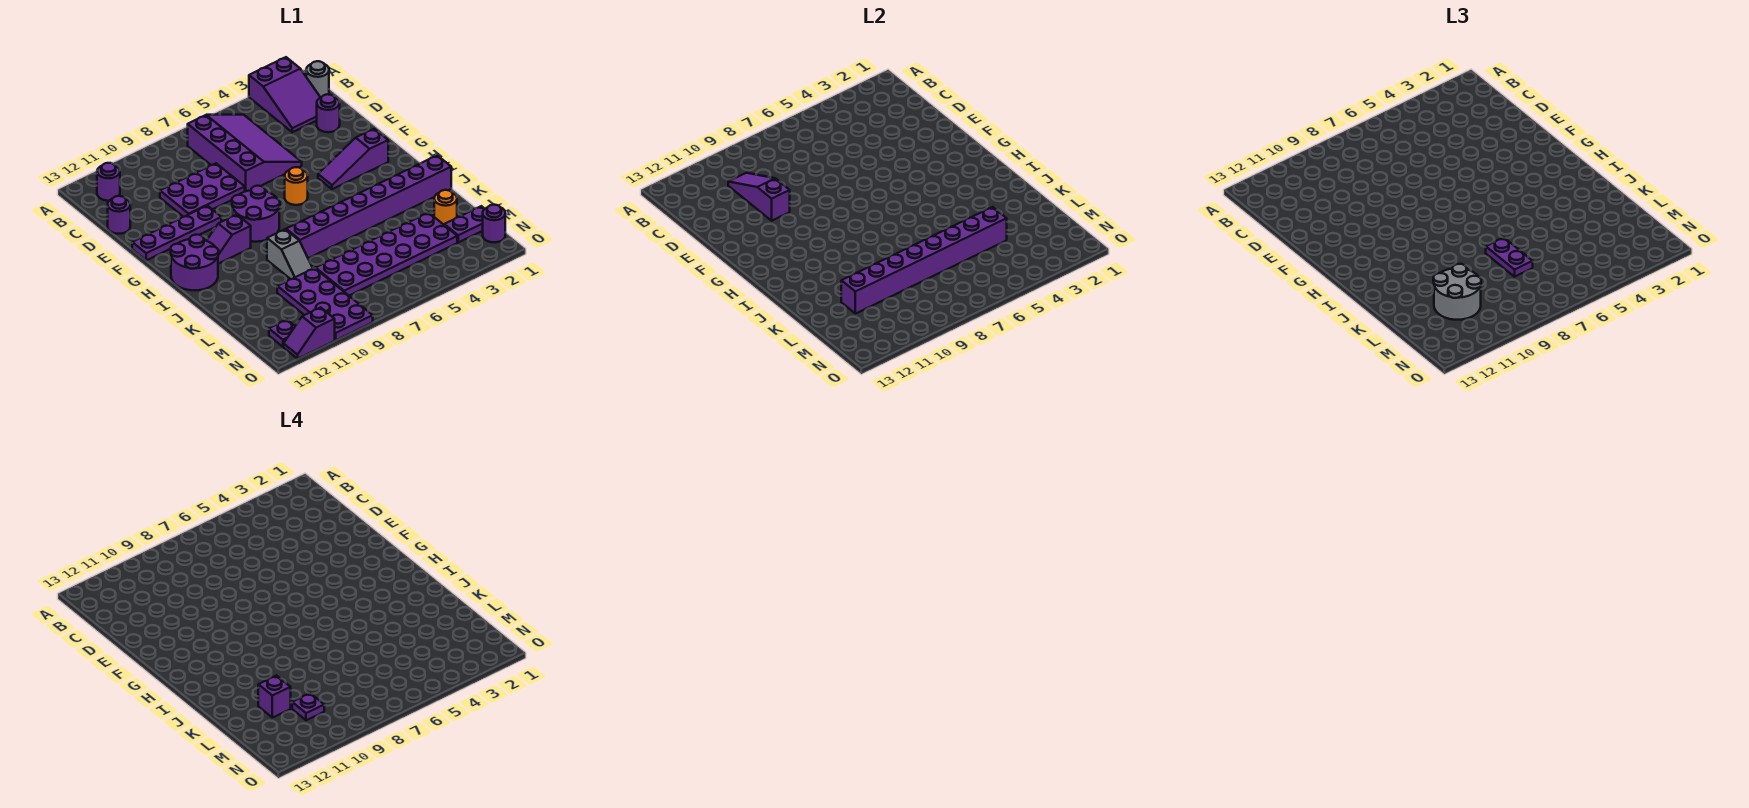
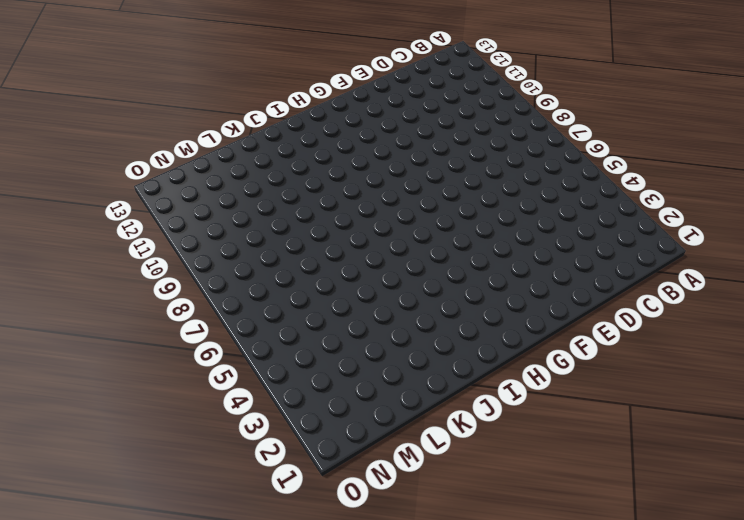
none -> purple 2x3 slope [249,57,320,132]
none -> grey 1x1 round brick [306,61,329,97]
none -> purple 3x4 slope [188,115,302,192]

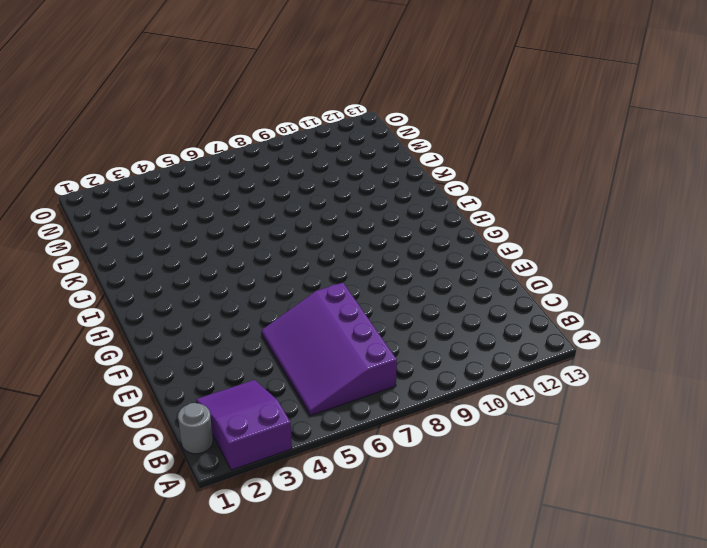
none -> purple 1x1 round brick [97,163,120,201]
none -> purple 1x1 round brick [317,94,340,132]
none -> purple 2x3 plate [160,163,245,217]

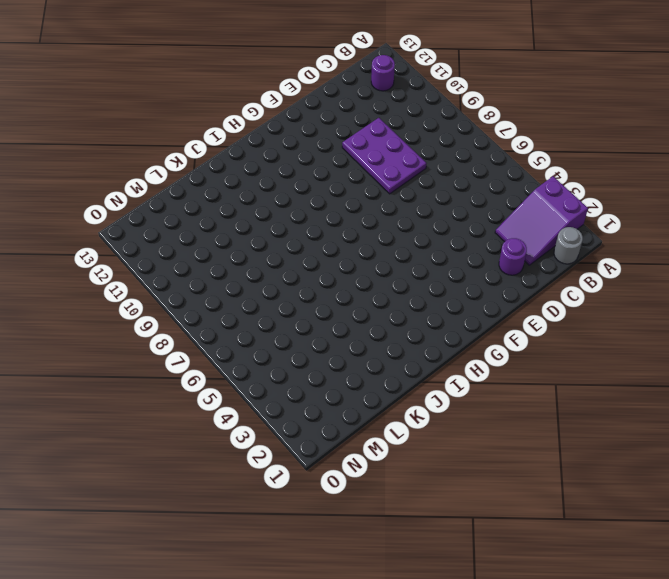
none -> purple 3x4 slope [188,115,302,192]
none -> purple 1x1 round brick [108,196,130,234]
none -> purple 1x4 plate [132,206,221,260]

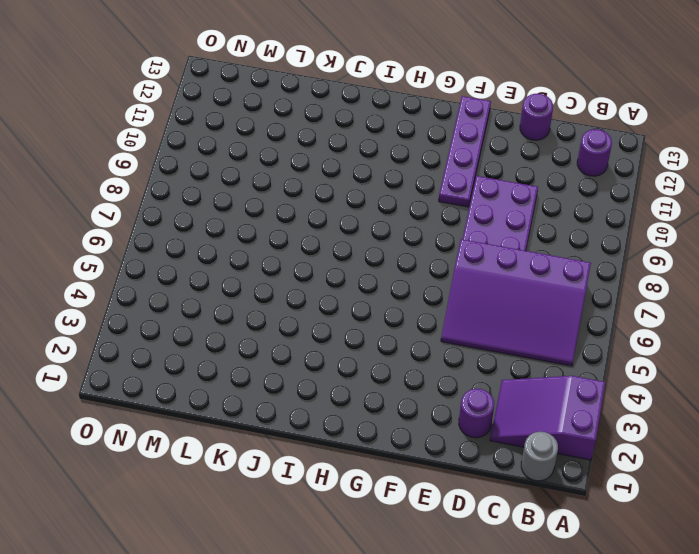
none -> purple 1x3 slope [318,129,388,189]
none -> orange 1x1 round brick [285,167,308,205]
none -> purple 2x2 round brick [232,186,280,242]

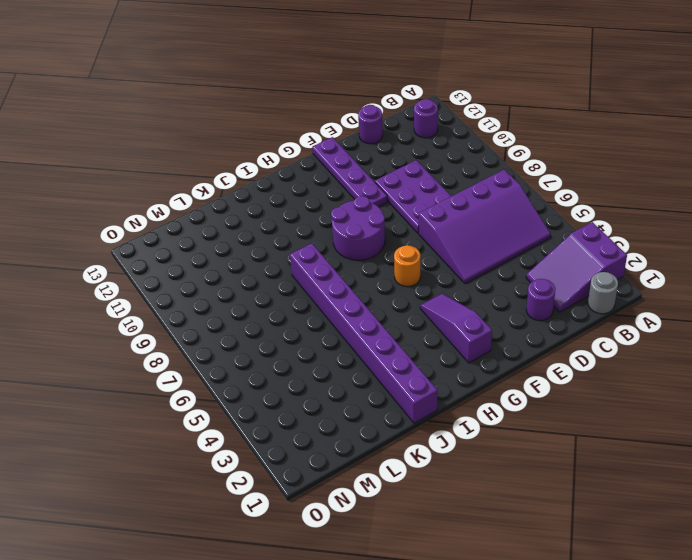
none -> purple 1x2 slope [207,215,251,264]
none -> purple 2x2 round brick [171,235,219,290]
none -> grey 1x2 slope [267,229,313,279]

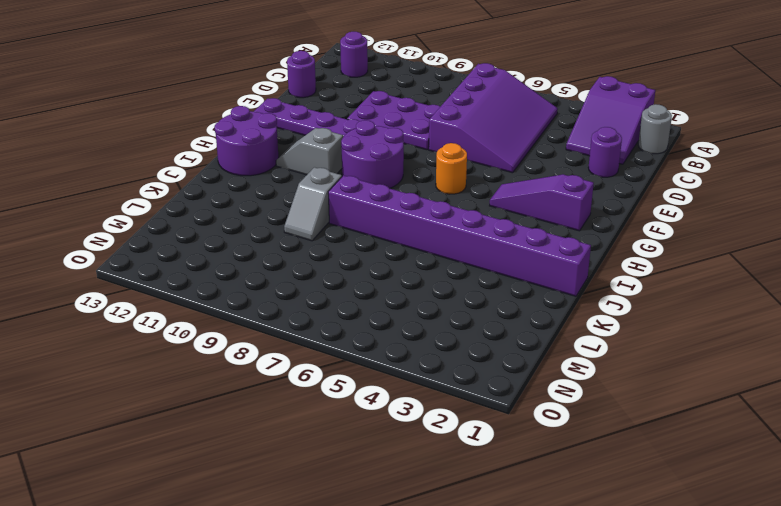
grey 1x2 slope [276,128,343,175] -> purple 1x2 slope [207,215,251,264]
none -> orange 1x1 round brick [434,190,457,225]
none -> purple 2x6 plate [315,213,457,296]
none -> purple 2x4 plate [277,268,373,340]

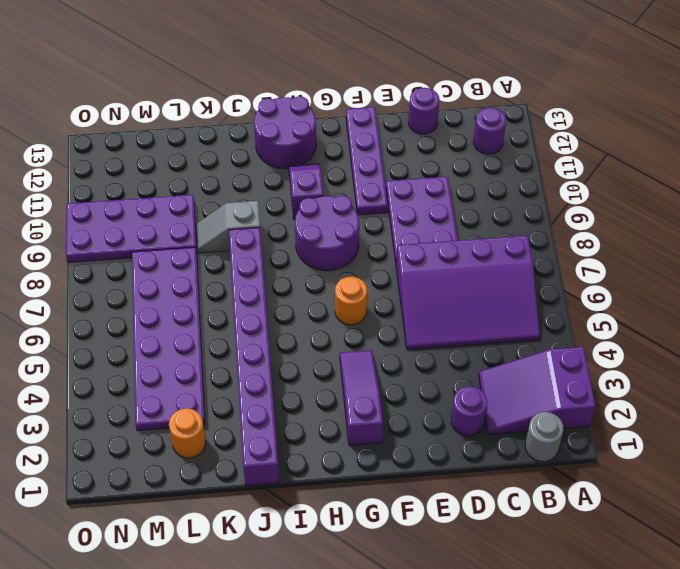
none -> purple 1x2 plate [444,206,484,242]
none -> purple 1x1 round brick [483,205,505,242]
none -> purple 1x1 plate [269,320,295,347]

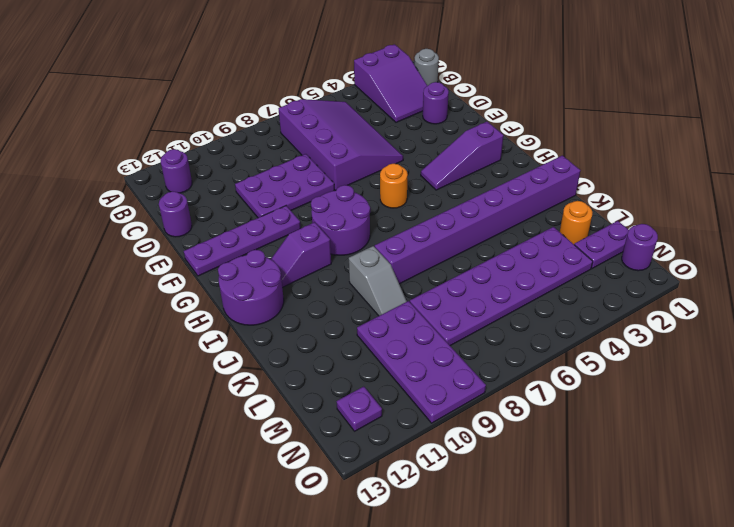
none -> purple 1x2 slope [284,307,335,359]
none -> purple 1x3 slope [728,173,790,221]
none -> purple 1x8 brick [841,207,1007,314]

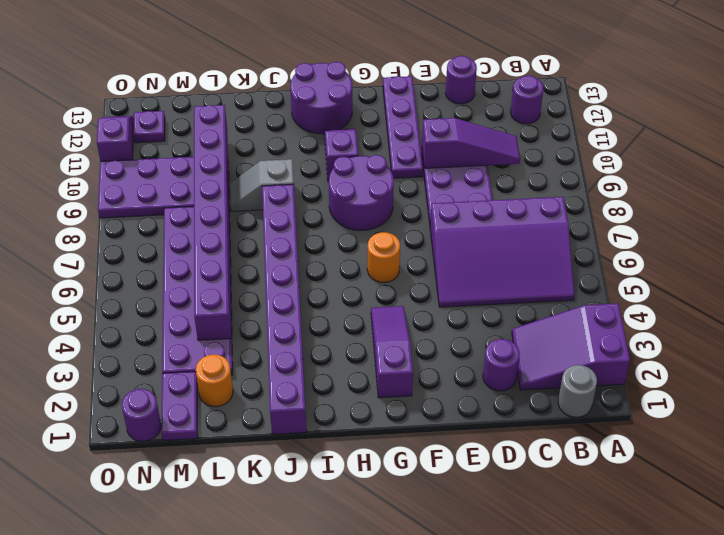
none -> purple 1x2 plate [1486,238,1533,277]
none -> grey 2x2 round brick [1433,264,1481,320]
none -> purple 1x1 brick [258,676,291,718]

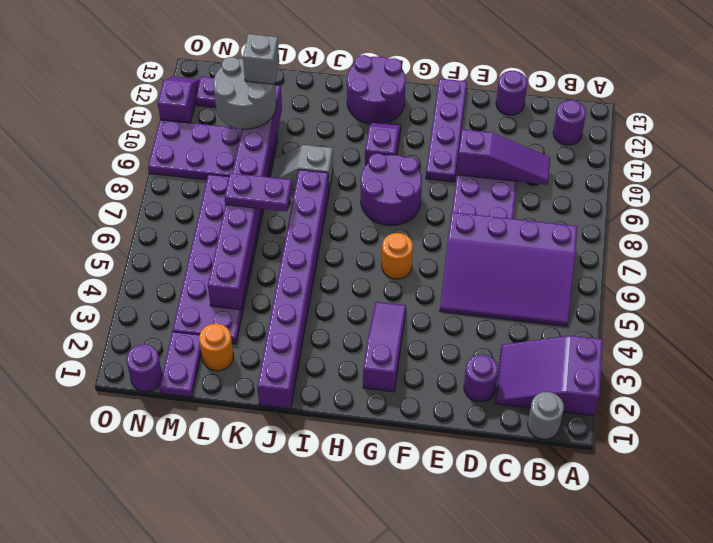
grey 1x1 brick [243,34,279,84] -> purple 1x1 brick [258,676,291,718]
none -> purple 1x1 plate [292,693,324,720]

